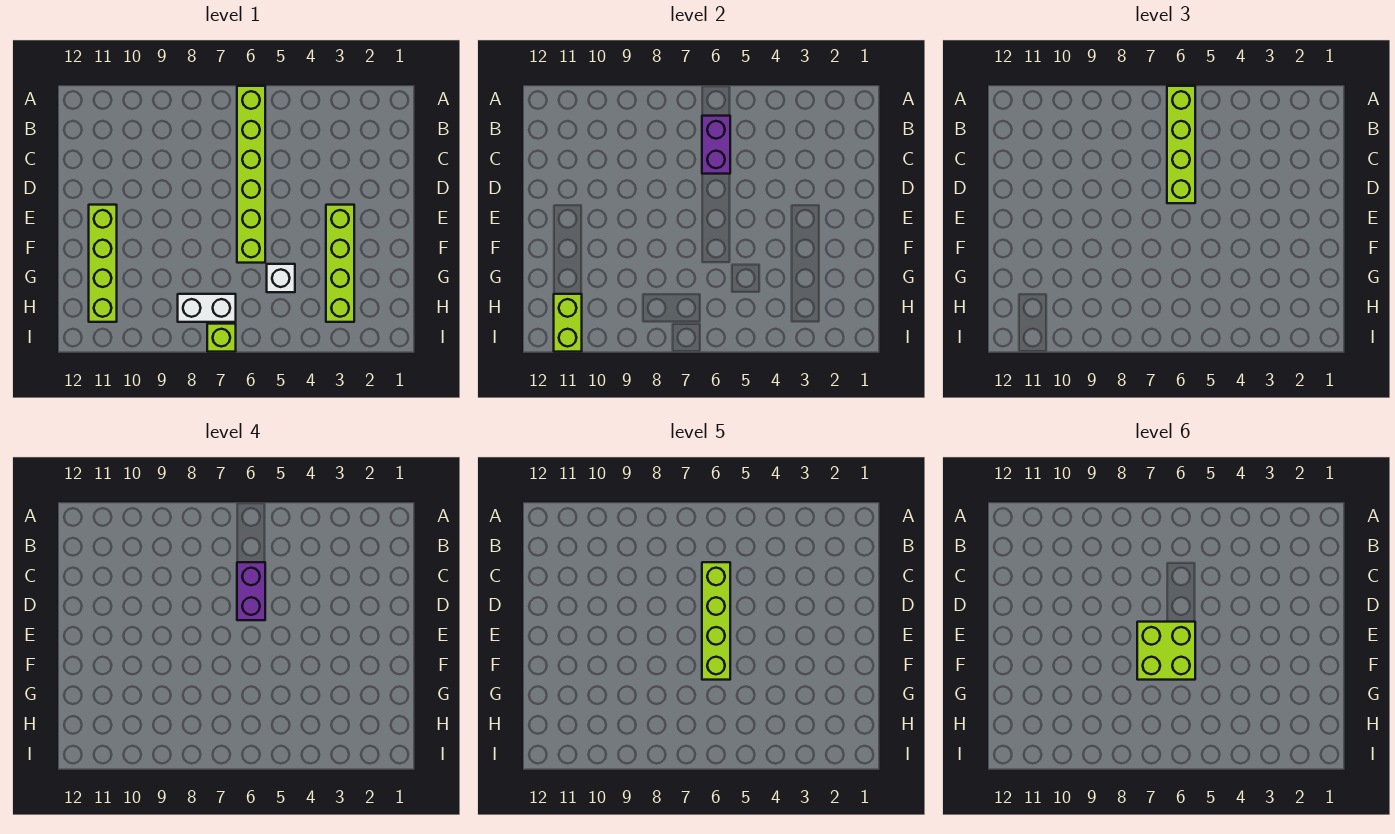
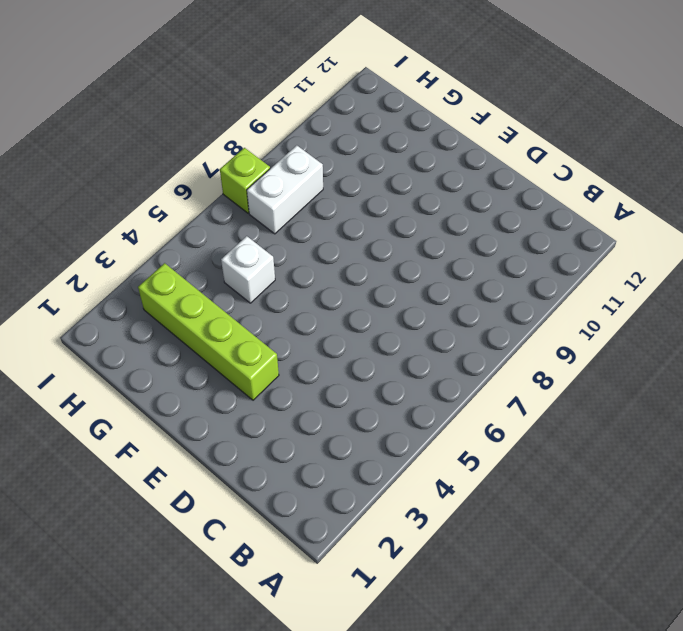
none -> lime 1x6 brick [237,86,265,263]
none -> lime 1x4 brick [89,205,117,322]
none -> purple 1x2 brick [702,116,730,174]

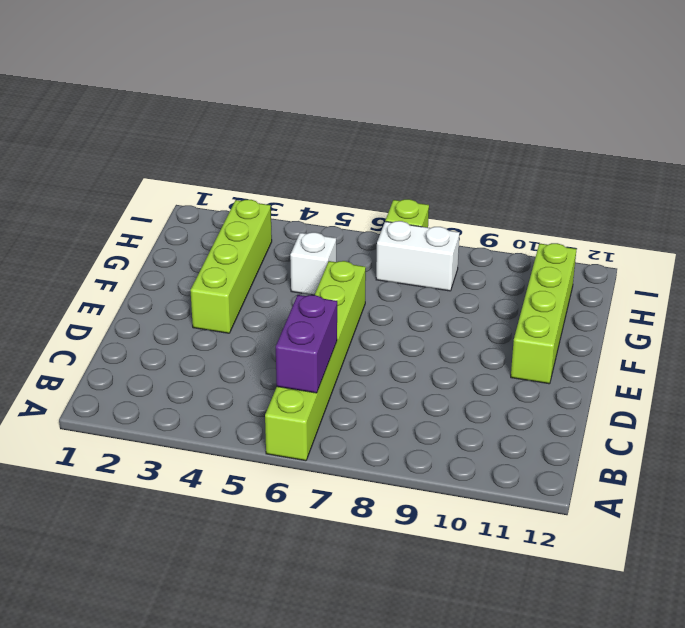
none -> lime 1x2 brick [554,294,582,352]
none -> lime 1x4 brick [1167,86,1195,203]
none -> purple 1x2 brick [237,562,265,620]

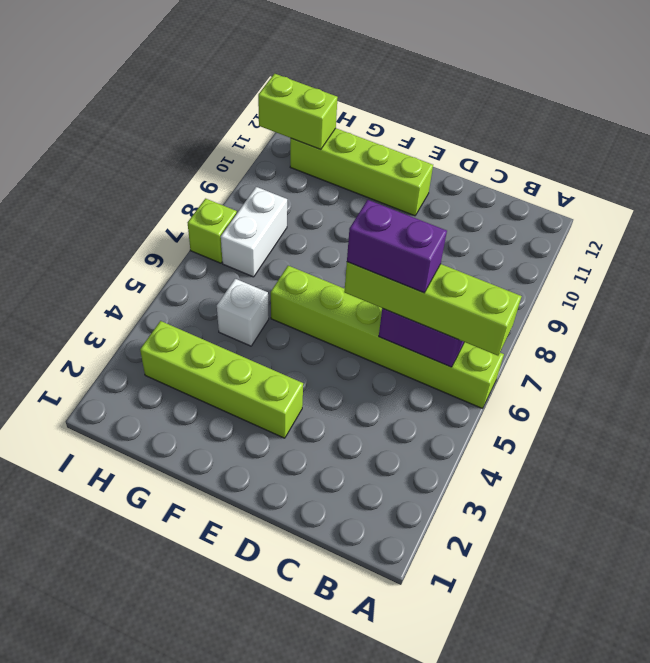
none -> lime 1x4 brick [702,562,730,680]
none -> lime 2x2 brick [1137,622,1195,680]

